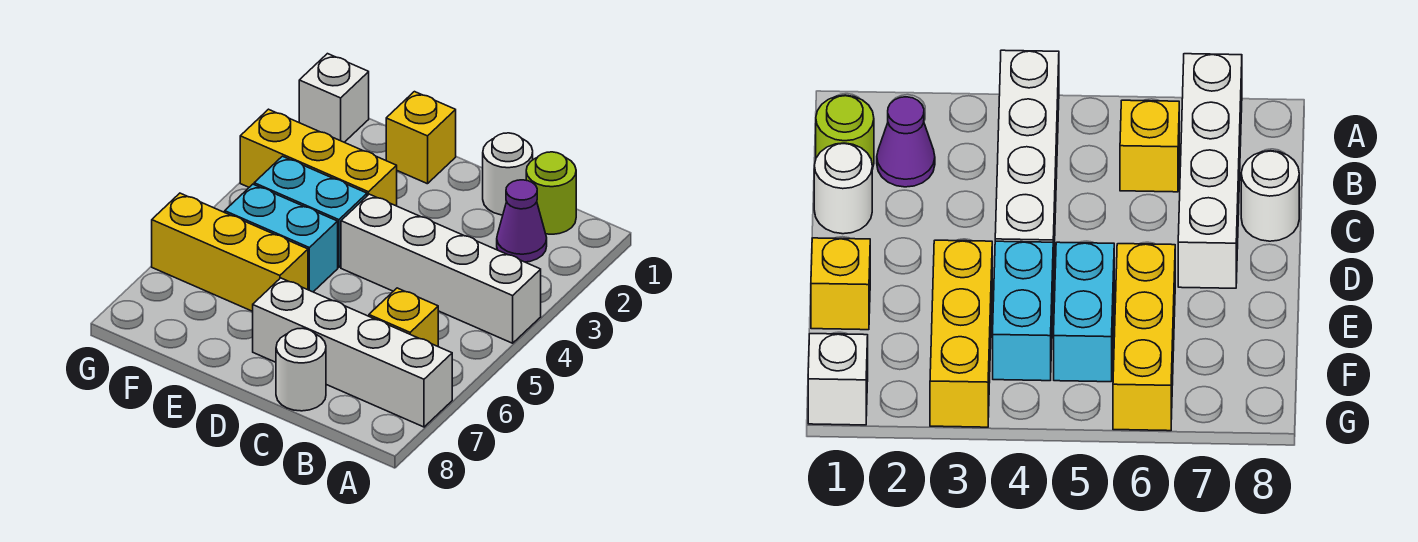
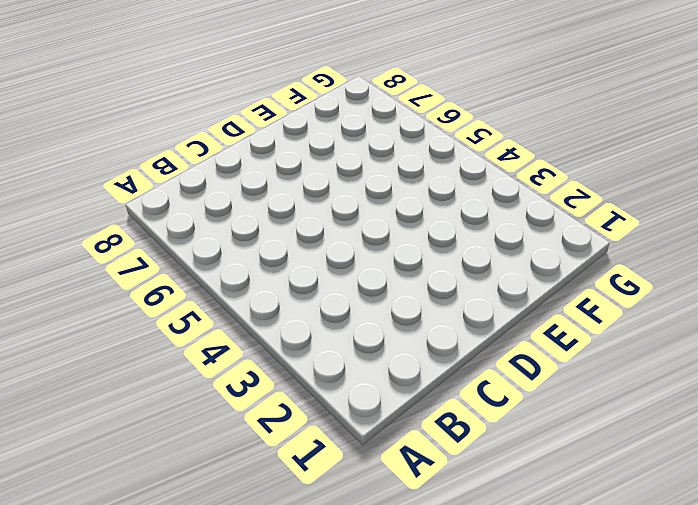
none -> white 1x4 brick [341,194,541,343]
none -> white 1x4 brick [253,278,452,427]
none -> lime 1x1 round brick [526,152,576,234]

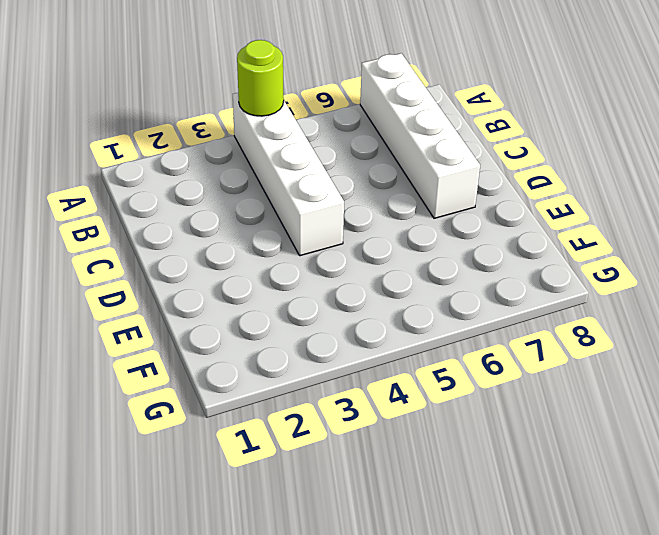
lime 1x1 round brick [237,40,284,116] -> lime 1x1 round brick moved to [526,152,576,234]
none -> purple 1x1 cone [497,180,547,262]
none -> yellow 1x1 brick [369,288,438,346]
none -> white 1x1 round brick [483,133,533,215]

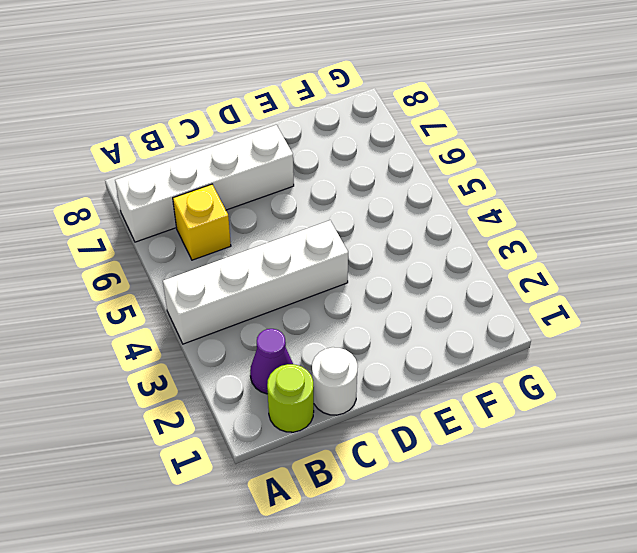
none -> white 1x1 round brick [276,328,326,411]
none -> yellow 1x1 brick [386,92,456,184]
none -> yellow 1x3 brick [240,109,397,206]

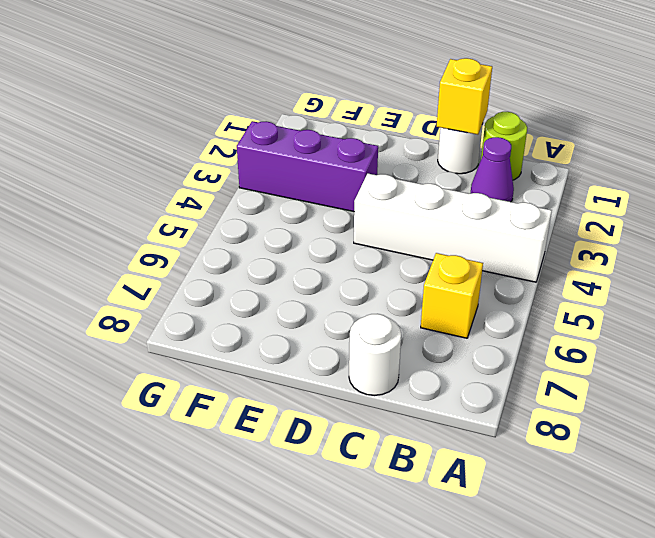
yellow 1x1 brick [437,58,492,135] -> yellow 1x1 brick moved to [386,92,456,184]
purple 1x3 brick [237,121,378,212] -> yellow 1x3 brick [240,109,397,206]
none -> white 1x4 brick [253,278,452,427]
none -> cyan 1x2 brick [254,156,367,267]
none -> cyan 1x2 brick [225,184,338,292]

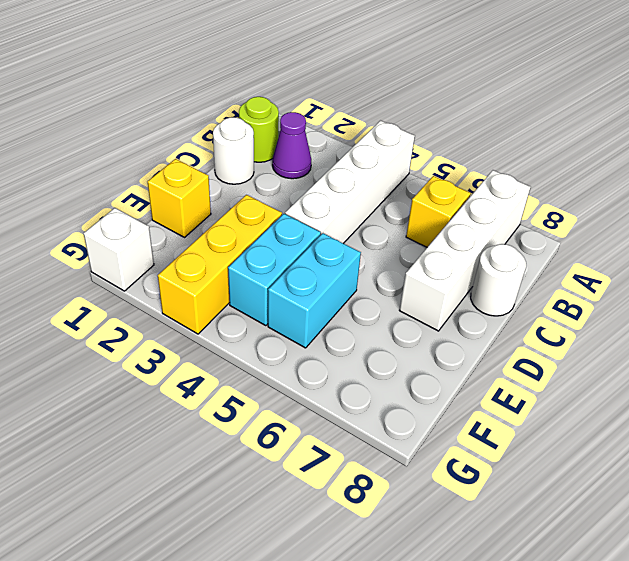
none -> yellow 1x3 brick [152,193,308,311]

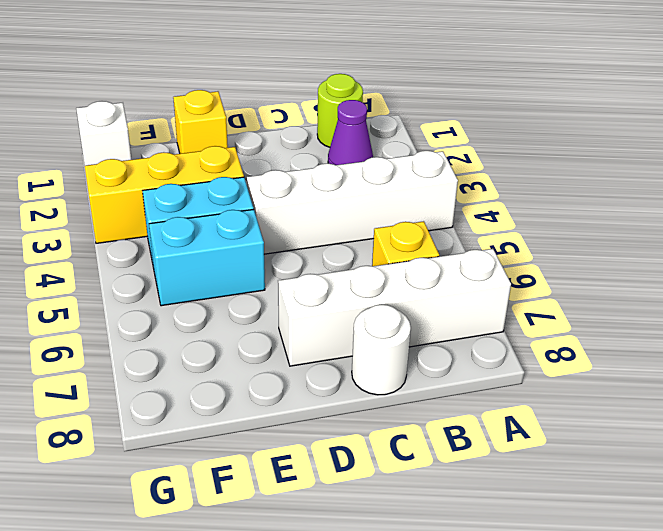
none -> white 1x1 round brick [483,133,533,215]
none -> yellow 1x3 brick [152,193,308,311]

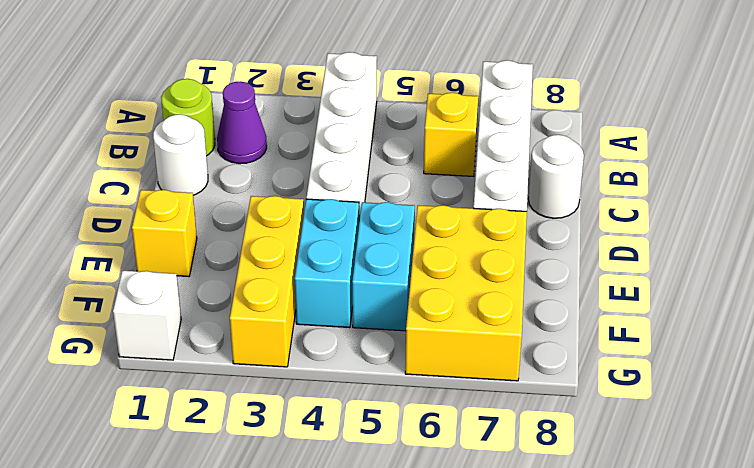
yellow 2x3 brick [405,205,527,381] -> yellow 1x3 brick [152,193,308,311]

